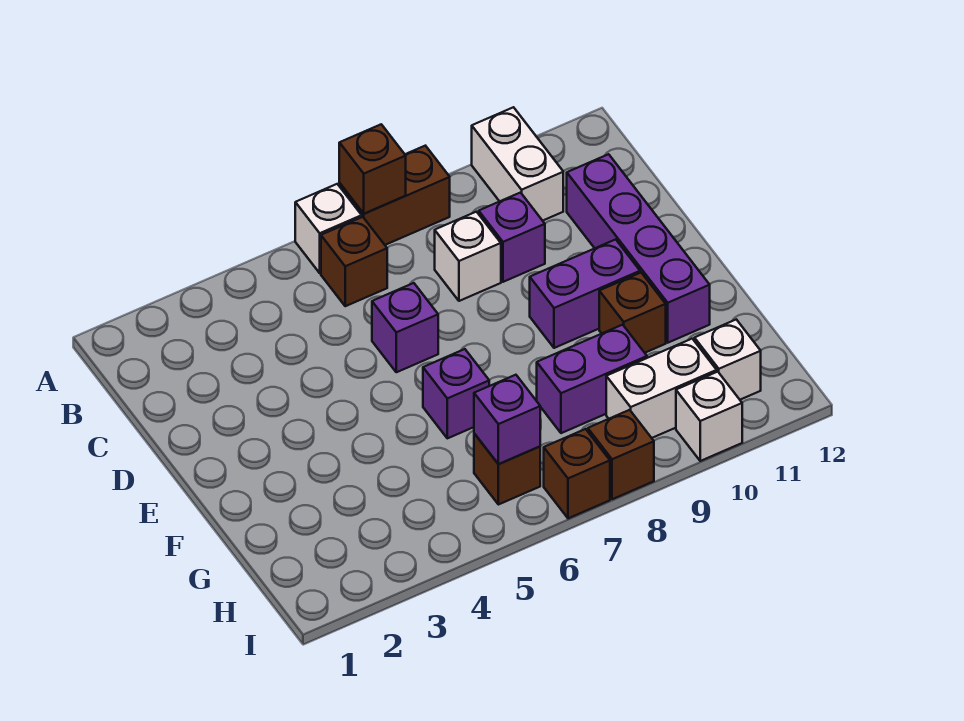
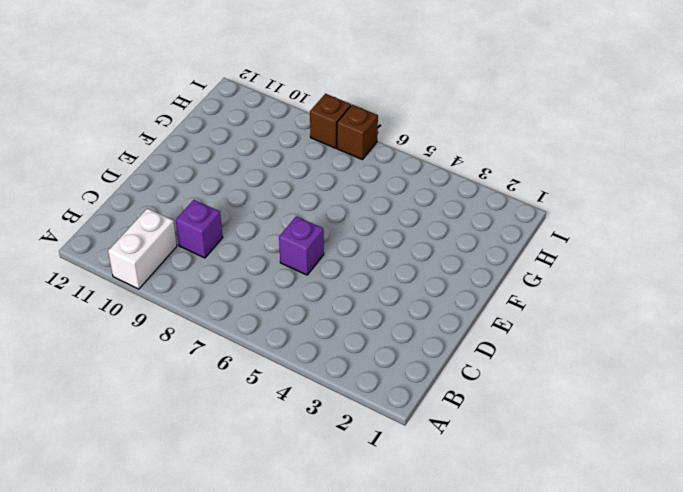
none -> white 1x1 brick [295,184,362,273]
none -> brown 1x2 brick [339,146,450,245]
none -> brown 1x1 brick [321,217,387,306]

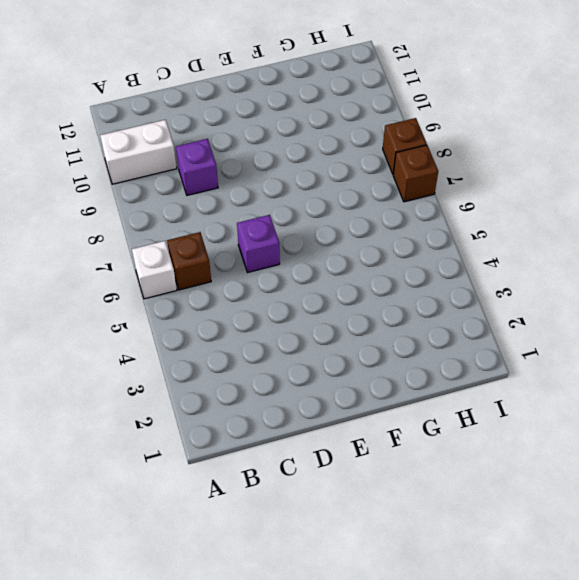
none -> brown 1x2 brick [339,146,450,245]
none -> white 1x1 brick [435,212,501,301]
none -> purple 1x4 brick [567,154,710,343]

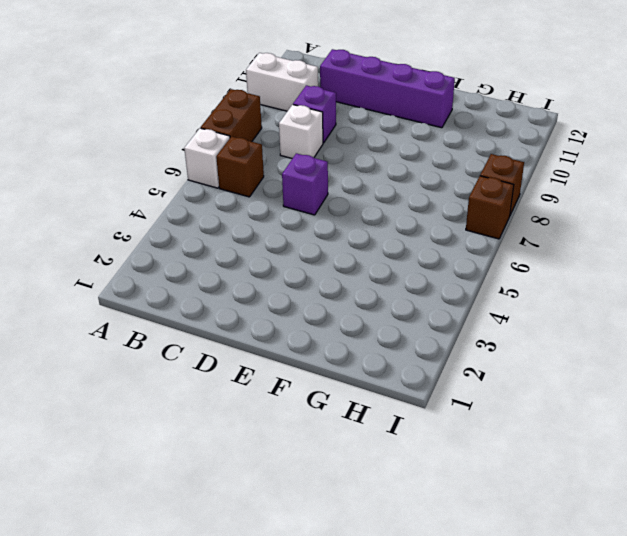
none -> purple 1x2 brick [530,239,640,348]
none -> purple 1x1 brick [423,349,489,438]
none -> brown 1x1 brick [599,273,666,353]

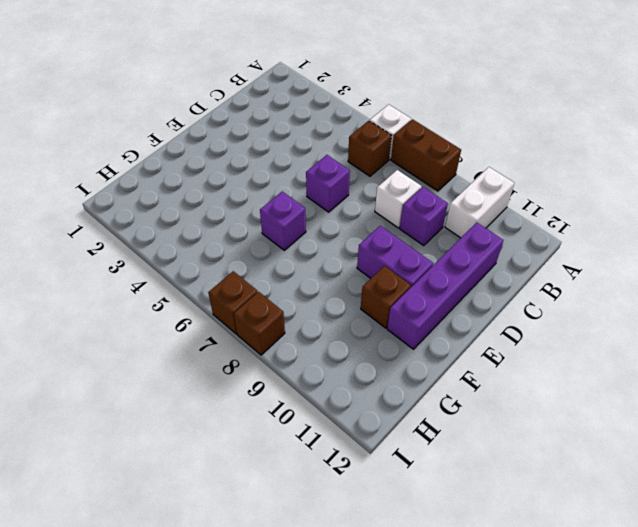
none -> purple 1x2 brick [537,325,647,433]
none -> brown 1x1 brick [474,434,540,505]
none -> white 1x2 brick [606,339,717,438]

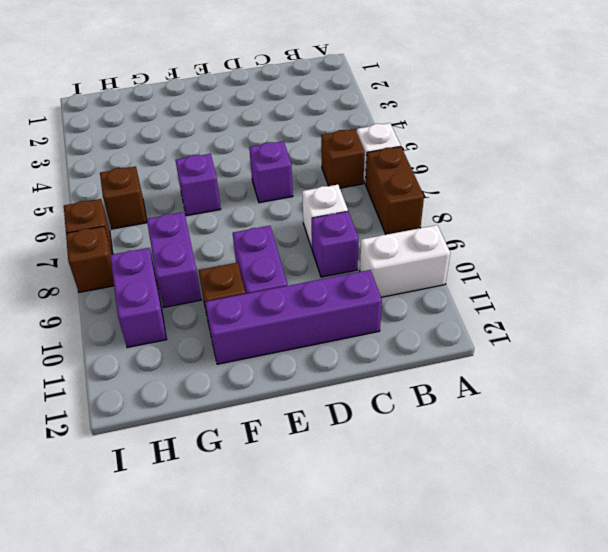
purple 1x2 brick [110,248,167,348] -> white 1x2 brick [606,339,717,438]
none -> white 1x1 brick [694,319,761,400]
none -> white 1x1 brick [676,372,742,461]
none -> brown 1x1 brick [339,124,406,214]

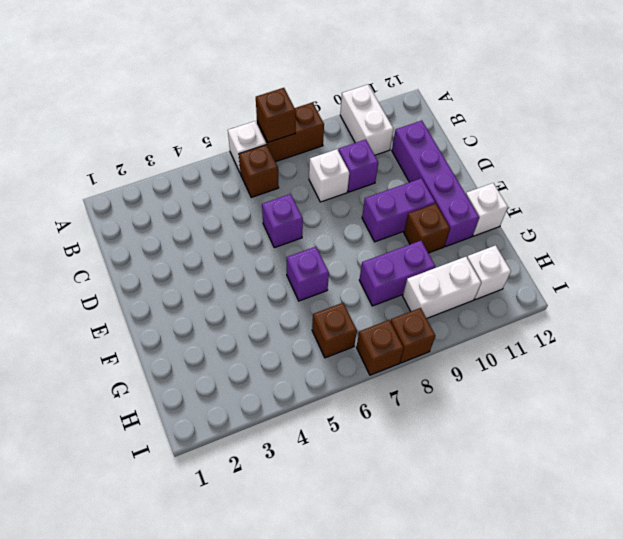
white 1x1 brick [466,183,508,236] -> white 1x1 brick moved to [676,372,742,461]
none -> purple 1x1 brick [474,375,540,464]

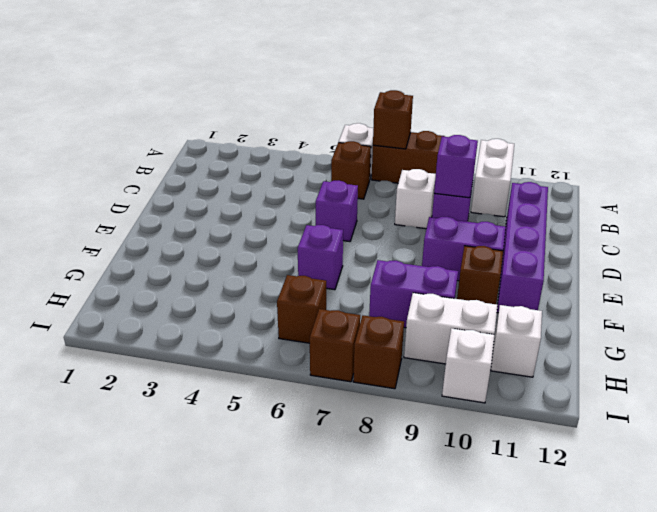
purple 1x1 brick [434,135,478,198] -> purple 1x1 brick moved to [474,375,540,464]

